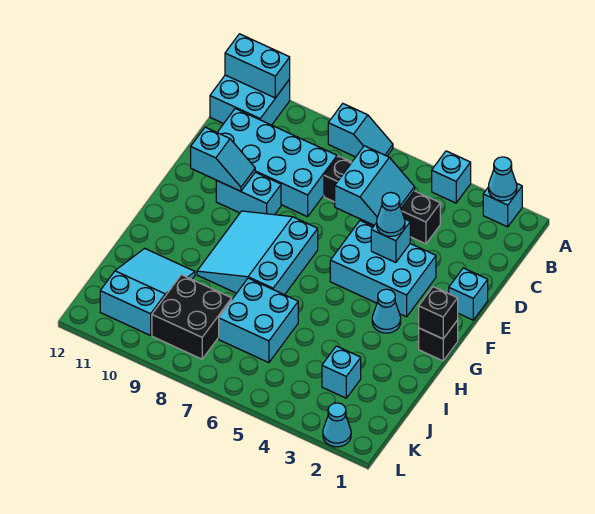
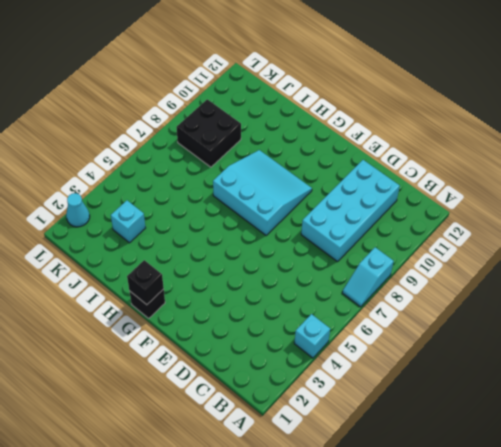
none -> cyan 1x1 brick [483,184,522,227]
none -> cyan 2x2 brick [210,75,290,125]
none -> black 1x4 brick [324,156,440,244]

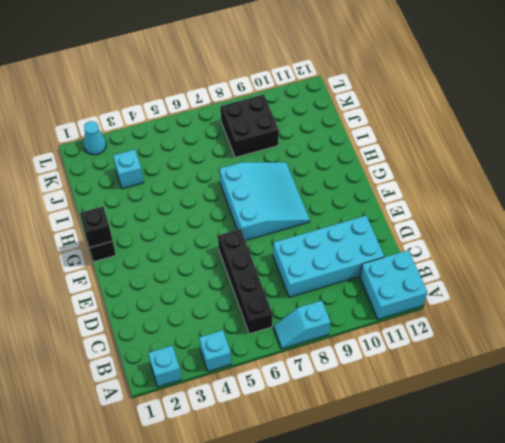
black 1x4 brick [218,229,273,334] -> black 1x4 brick turned to [324,156,440,244]
none -> cyan 1x1 brick [449,268,488,320]
none -> cyan 2x3 brick [330,221,436,317]
none -> cyan 1x2 brick [216,172,281,215]

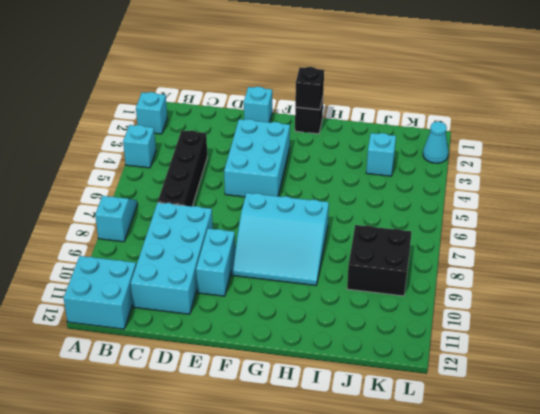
none -> cyan 1x1 cone [372,289,401,333]
none -> cyan 2x2 brick [219,278,298,363]
none -> cyan 2x3 slope [100,248,195,335]

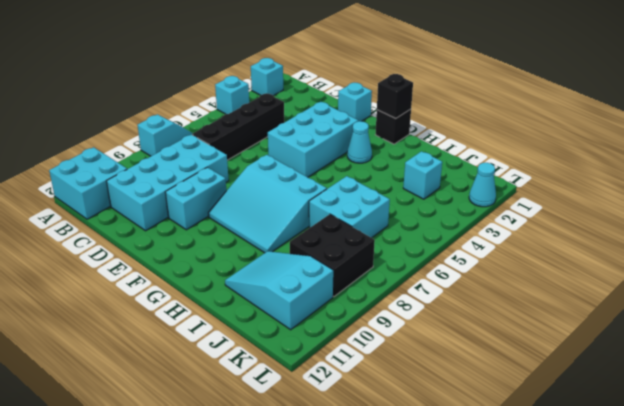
none -> cyan 1x1 cone [489,157,517,201]
none -> cyan 1x2 brick [225,34,290,98]
none -> cyan 2x2 slope [335,146,415,225]

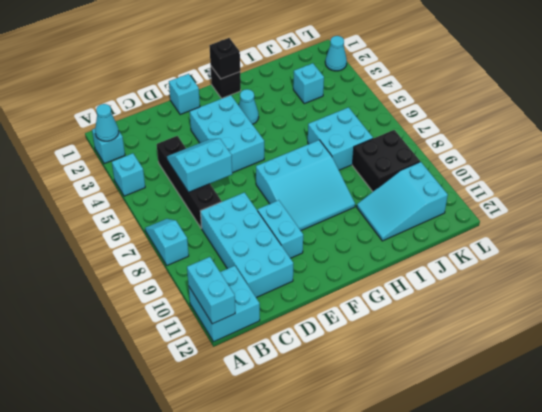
none -> cyan 1x1 brick [371,219,410,263]
none -> cyan 1x2 slope [191,127,255,191]
none -> cyan 1x1 cone [377,193,405,236]

